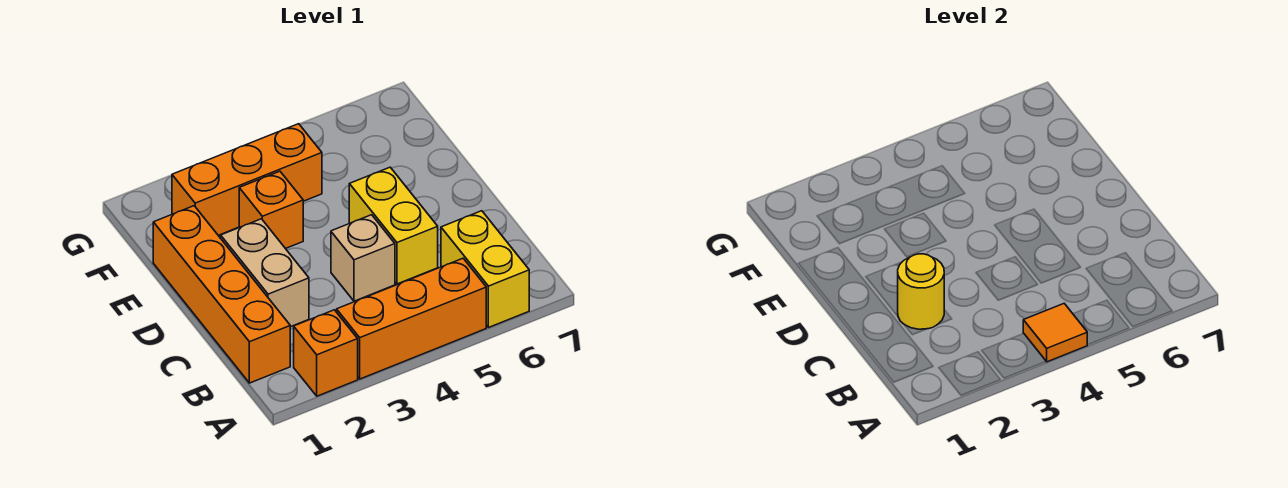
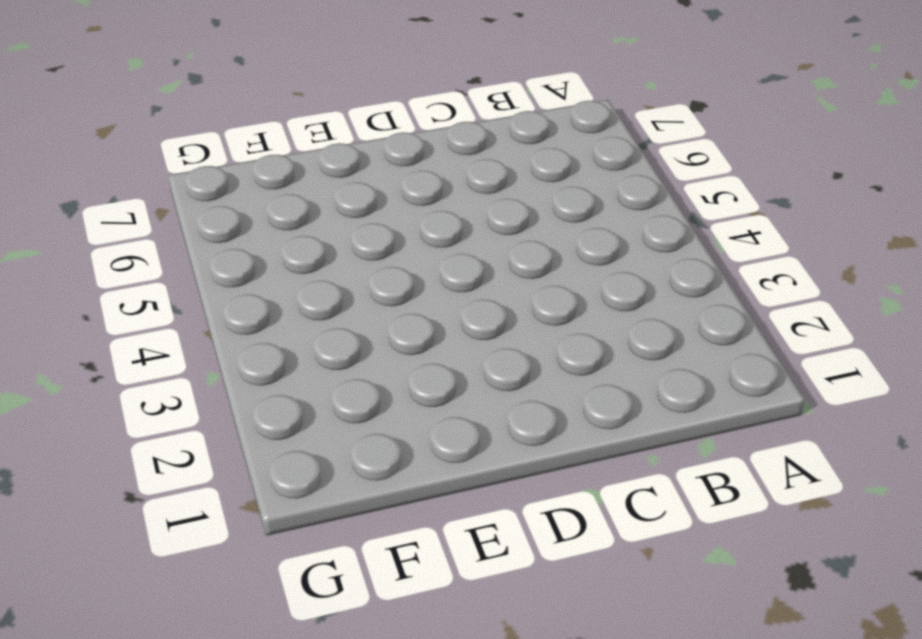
none -> orange 1x1 brick [294,310,358,396]
none -> orange 1x3 brick [337,258,486,379]

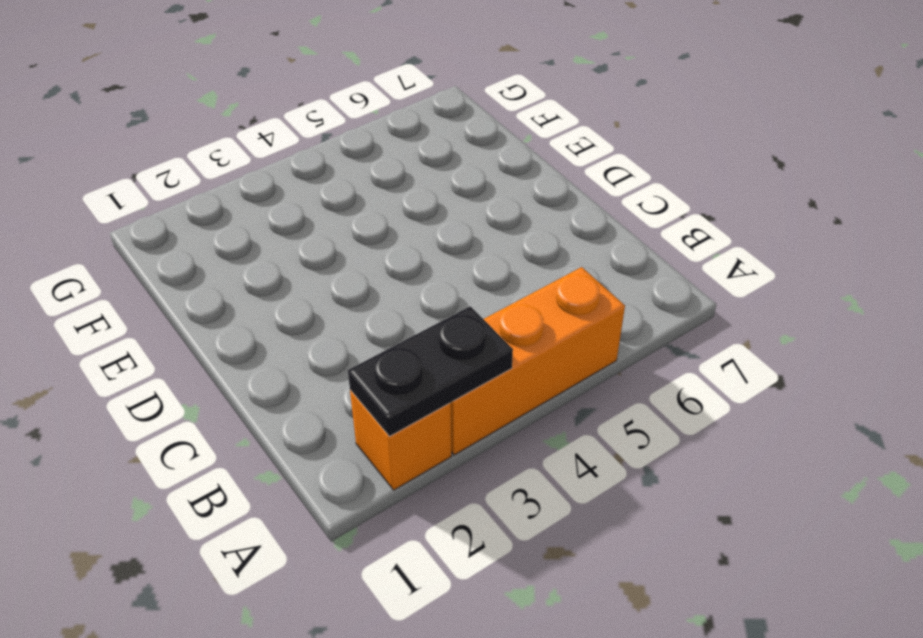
black 1x2 plate [348,306,513,436] -> none
none -> yellow 1x2 brick [441,211,529,328]
none -> orange 1x4 brick [153,206,290,383]

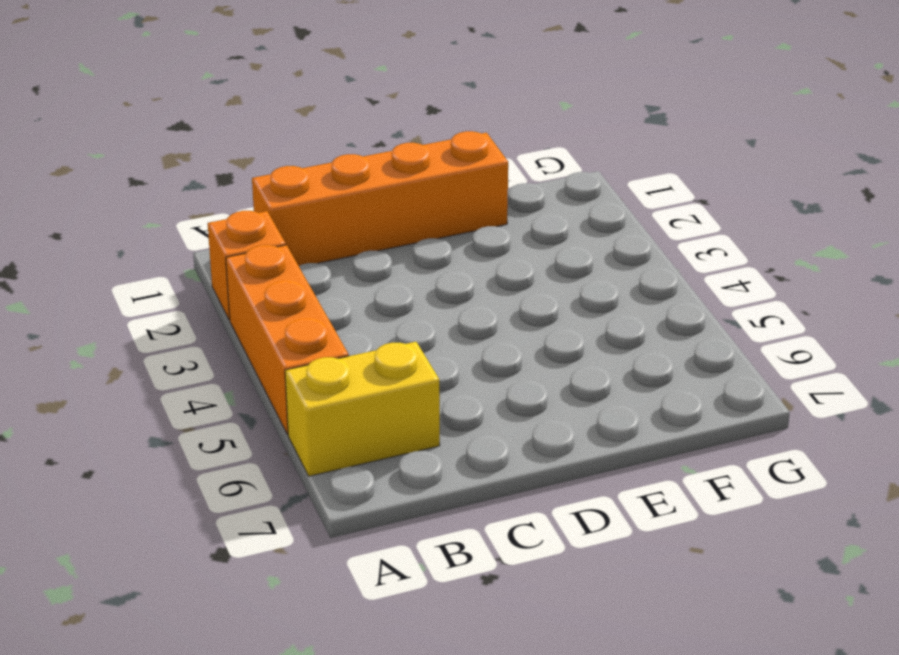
none -> tan 1x2 brick [221,219,309,327]
none -> tan 1x1 brick [331,215,395,301]

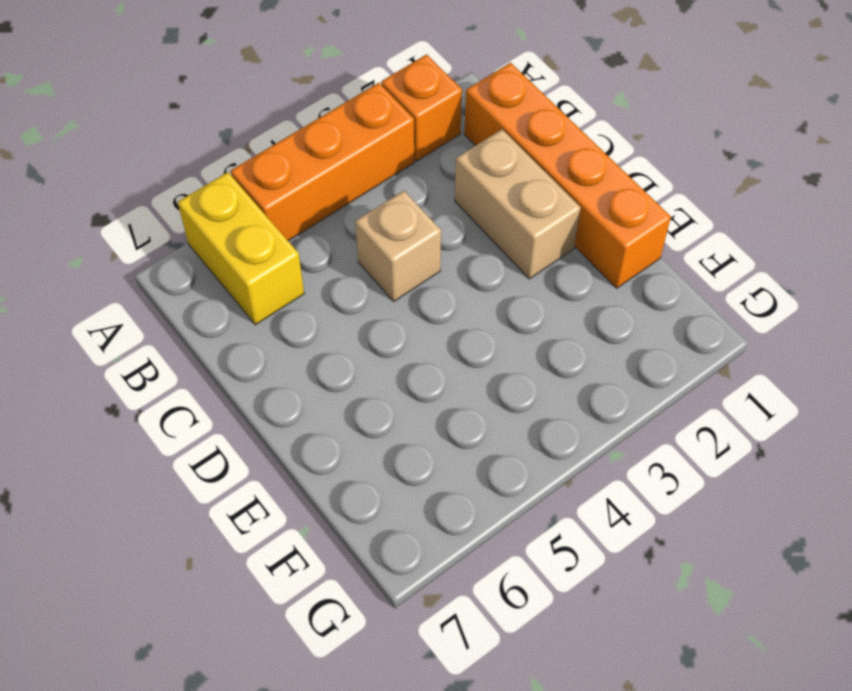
none -> yellow 1x2 brick [349,167,438,284]
none -> orange 1x1 brick [239,171,303,249]

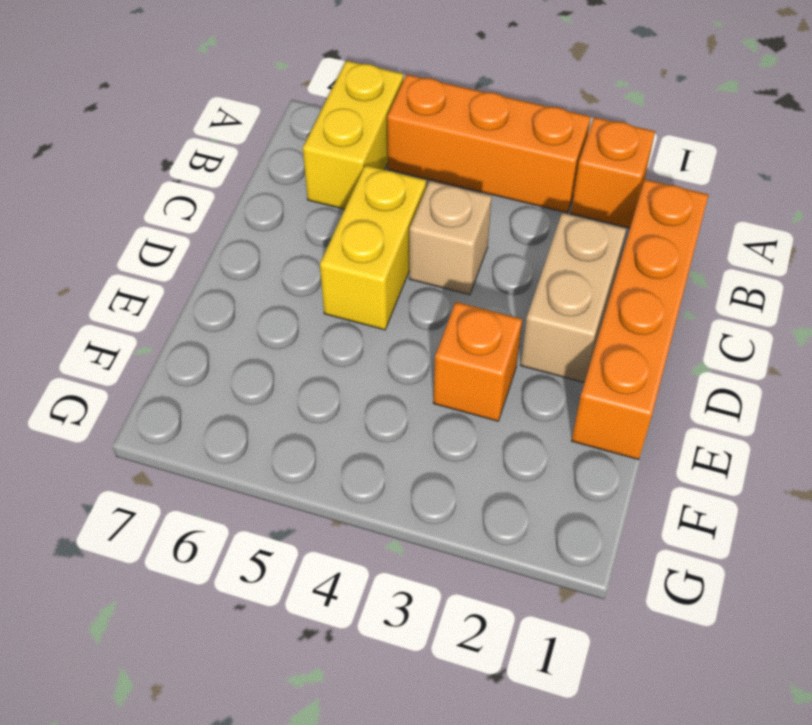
none -> orange 1x3 brick [172,124,322,235]
none -> orange 1x1 tile [1023,304,1087,362]

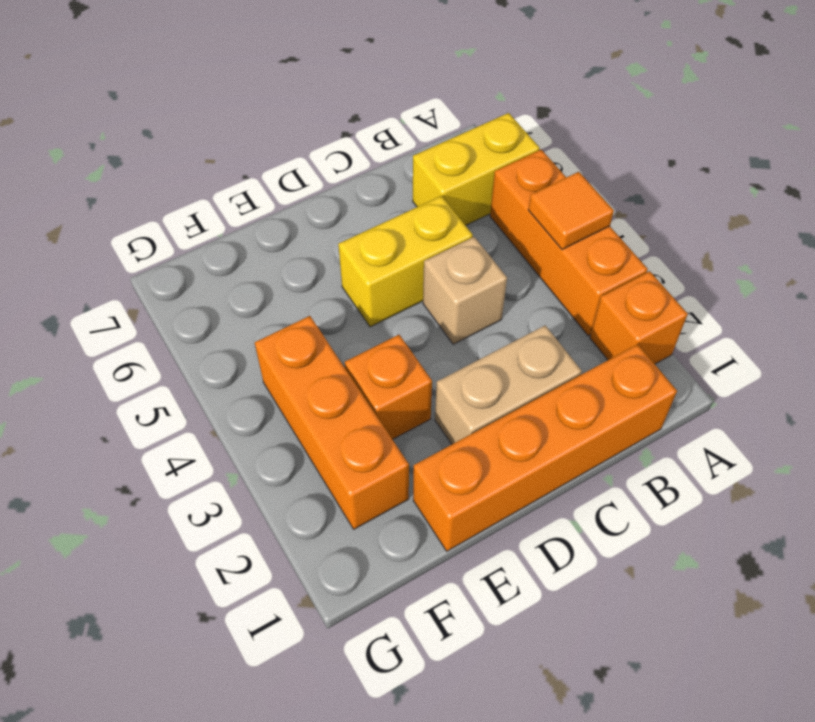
none -> yellow 1x1 round brick [898,254,944,329]

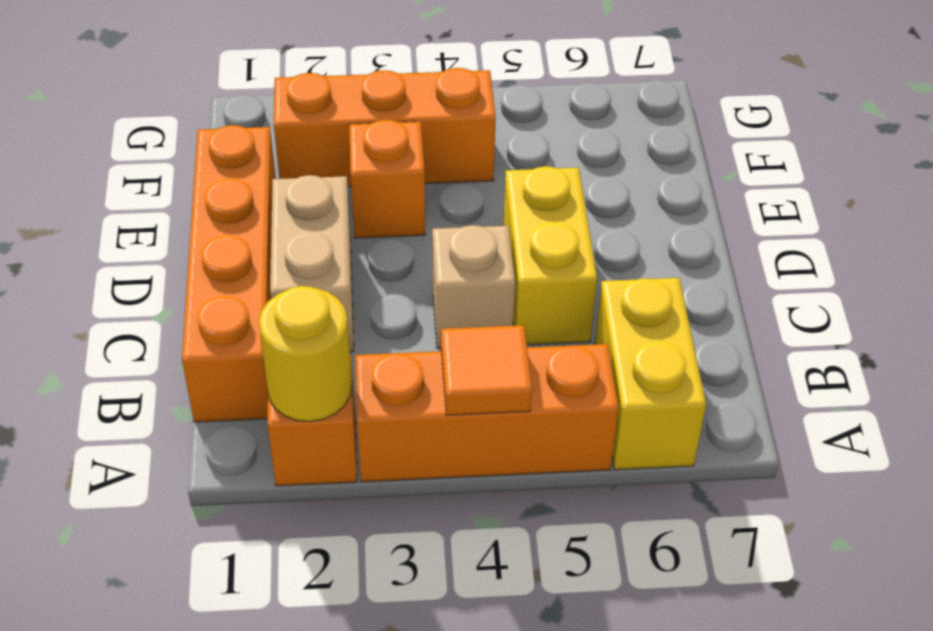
yellow 1x1 round brick [259,286,352,422] -> yellow 1x1 round brick moved to [898,254,944,329]

